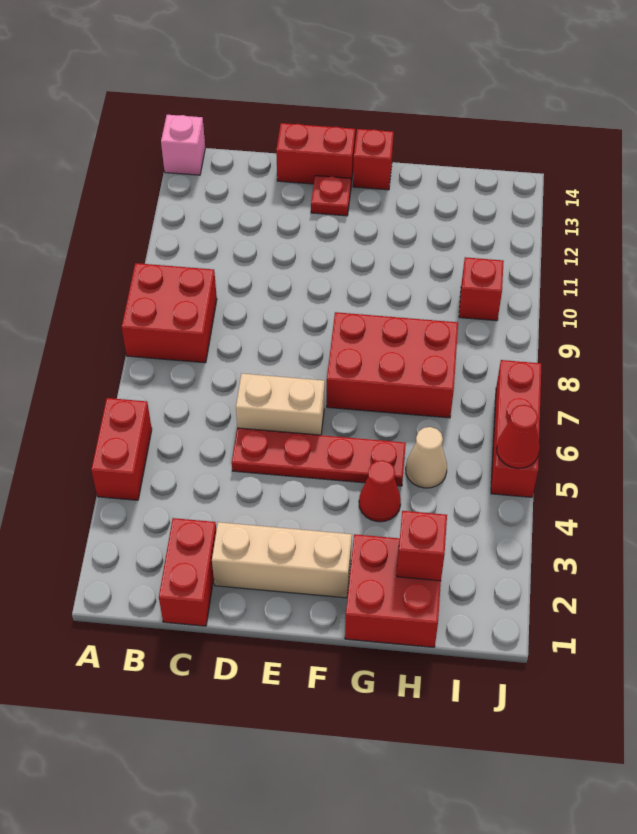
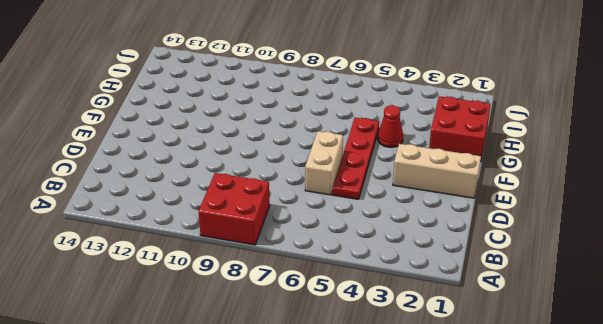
tan 1x3 brick [393,144,481,198] -> tan 1x3 brick turned to [212,522,352,598]
none -> red 1x2 brick [91,398,152,500]
none -> pink 1x1 brick [161,115,205,175]
none -> red 1x2 brick [159,518,216,626]

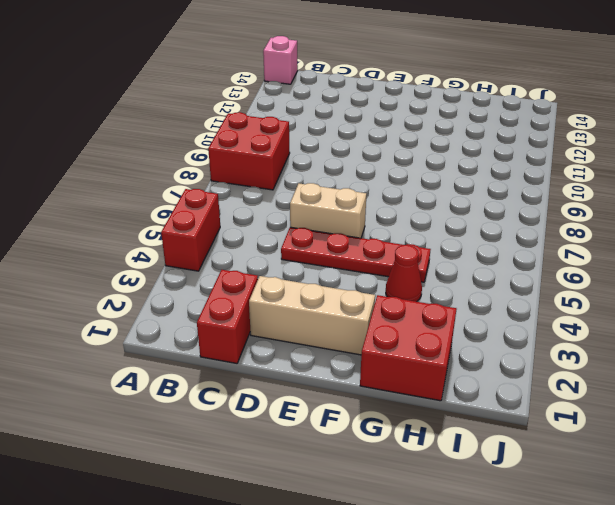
none -> red 1x2 brick [276,123,355,184]
none -> red 1x1 plate [311,176,351,216]
none -> red 2x3 brick [327,312,458,418]

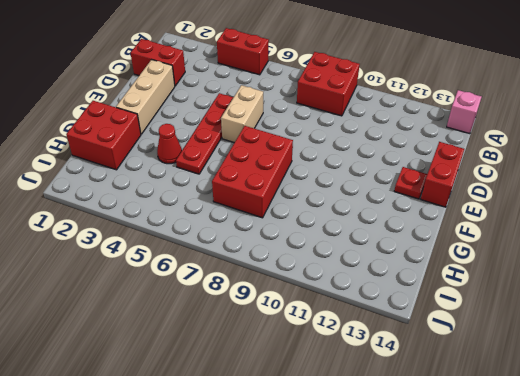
none -> red 1x1 brick [353,129,394,190]
none -> tan 1x1 cone [406,427,447,488]
none -> red 1x1 brick [459,257,504,321]

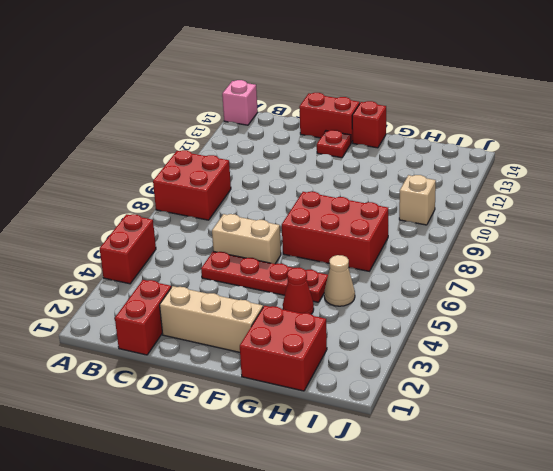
tan 1x1 brick [399,175,436,225] -> red 1x1 brick [459,257,504,321]
none -> red 1x3 brick [491,360,541,497]
none -> red 1x1 brick [397,511,447,581]
none -> red 1x1 cone [497,405,540,468]

